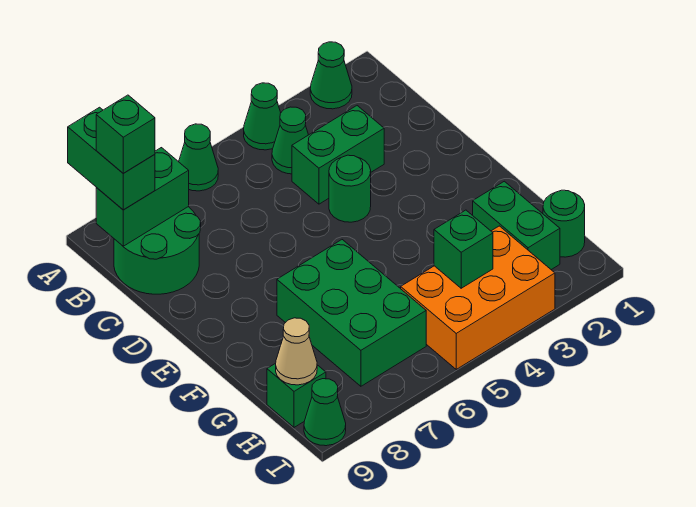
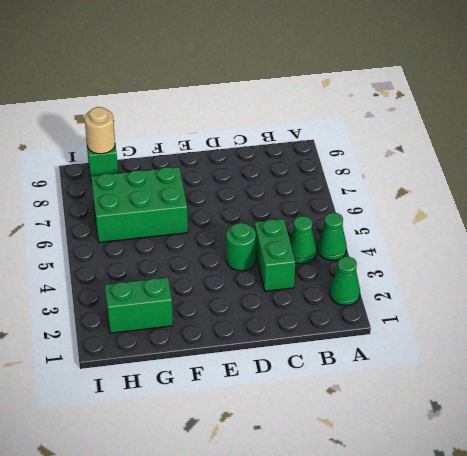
tan 1x1 round brick [85,107,115,154] -> tan 1x1 cone [276,318,317,385]
none -> green 1x1 cone [179,124,218,191]
none -> green 2x2 round brick [114,207,201,294]
none -> green 1x1 round brick [543,190,585,257]

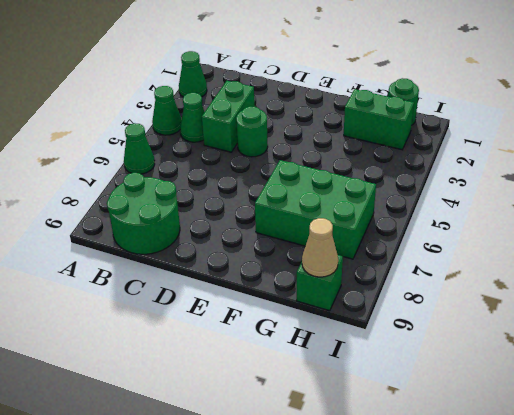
none -> orange 2x3 brick [401,226,555,369]
none -> green 1x1 cone [304,379,346,446]
none -> green 1x2 brick [96,148,189,246]

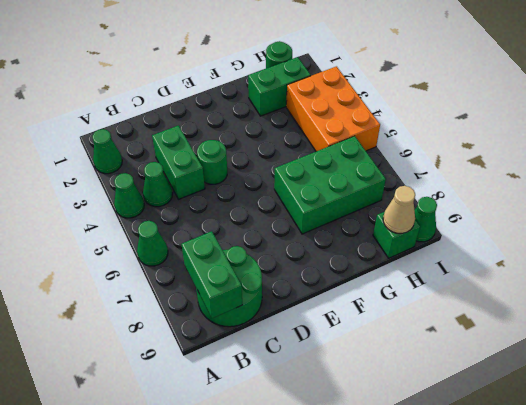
none -> green 1x1 brick [434,210,493,288]
none -> green 1x2 brick [68,107,155,210]
none -> green 1x1 brick [96,95,155,173]

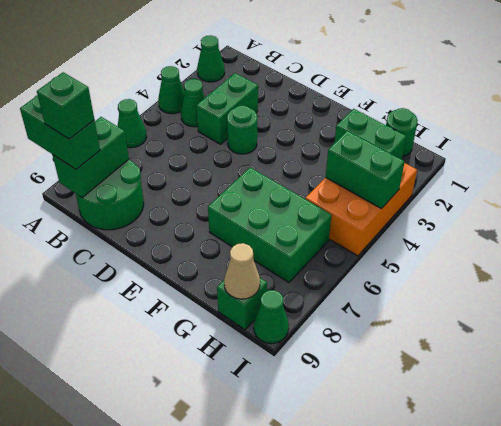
green 1x2 brick [326,131,405,208] -> green 1x1 brick [434,210,493,288]

